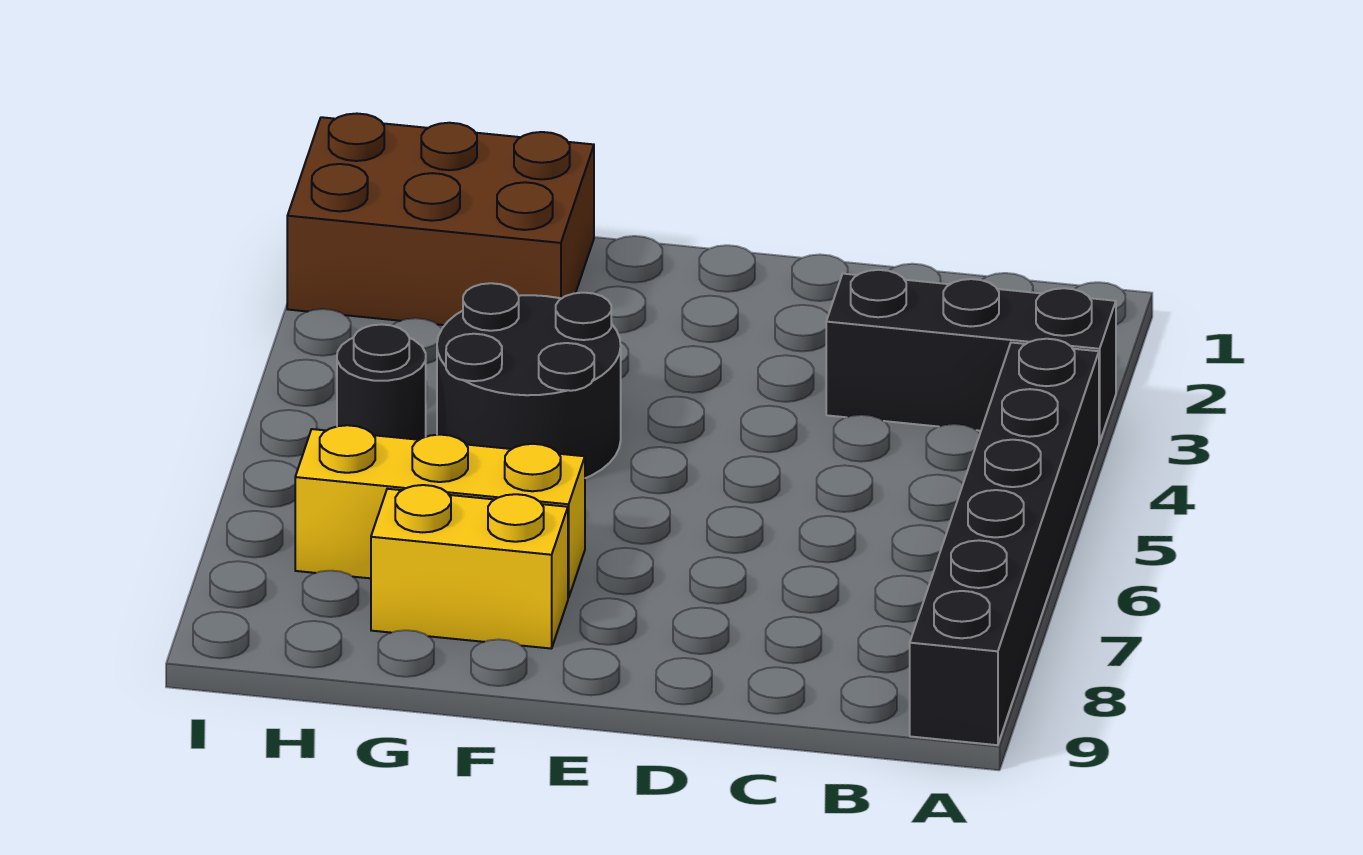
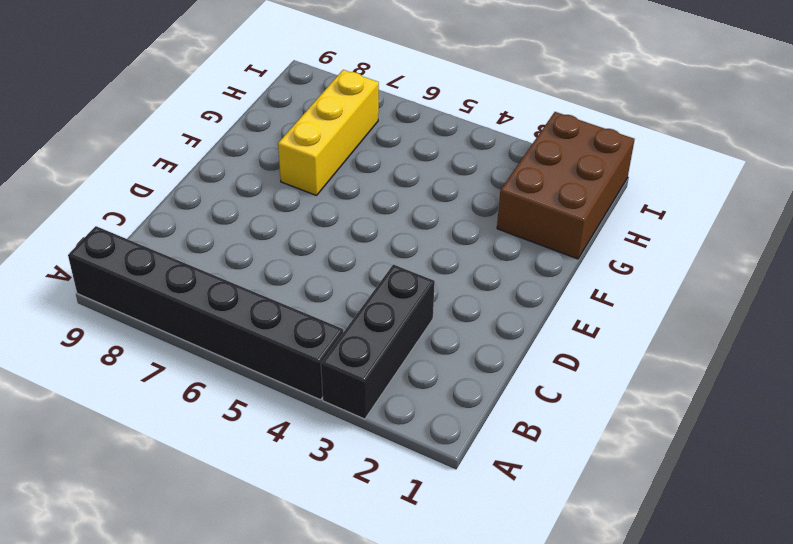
none -> black 2x2 round brick [437,283,621,478]
none -> yellow 1x2 brick [371,485,568,649]

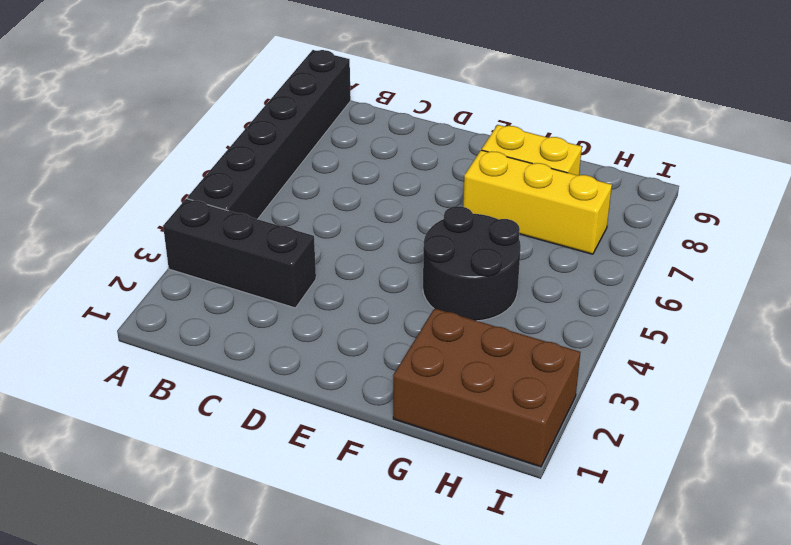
none -> black 1x1 round brick [337,324,426,440]

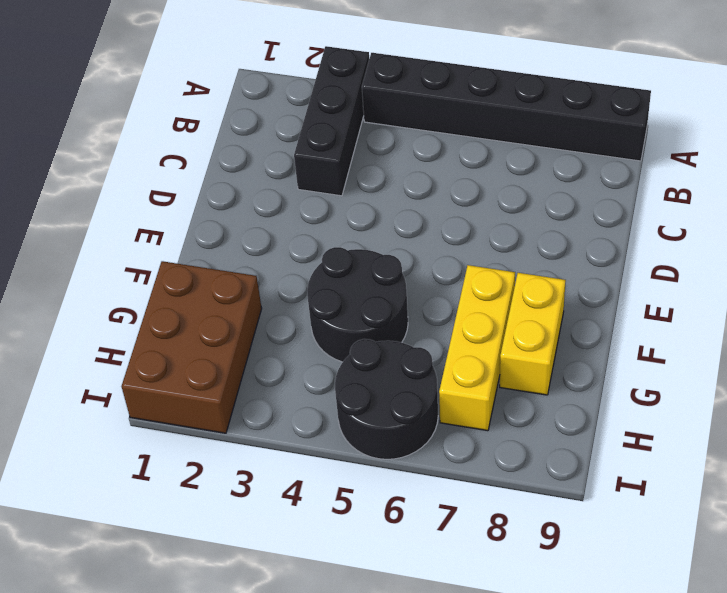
black 2x2 round brick [335,339,438,459] -> black 1x1 round brick [337,324,426,440]

